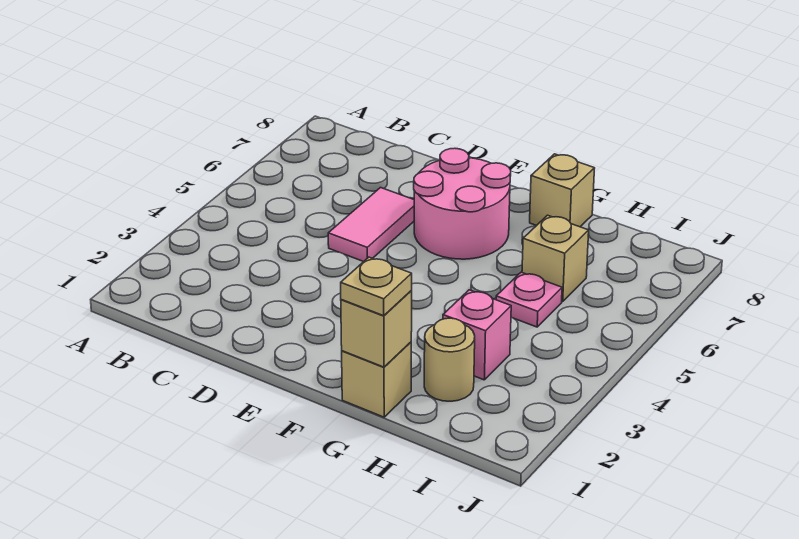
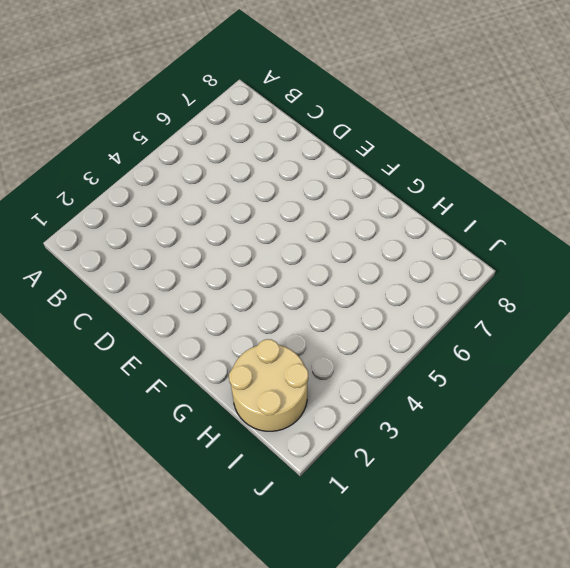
tan 2x2 round brick [229,339,308,431] -> tan 1x1 round brick [424,318,475,401]
none -> pink 1x2 tile [328,188,414,262]
none -> pink 2x2 round brick [414,148,511,259]

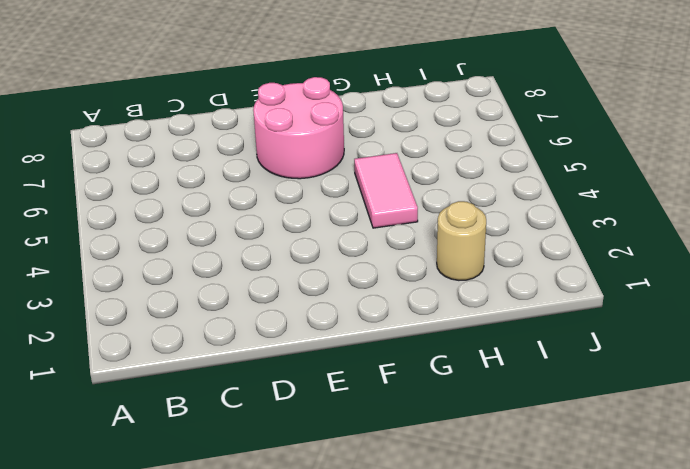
pink 1x2 tile [354,153,418,228] -> pink 1x2 tile moved to [328,188,414,262]
none -> tan 1x1 brick [342,342,411,417]
none -> tan 1x1 brick [530,154,595,227]

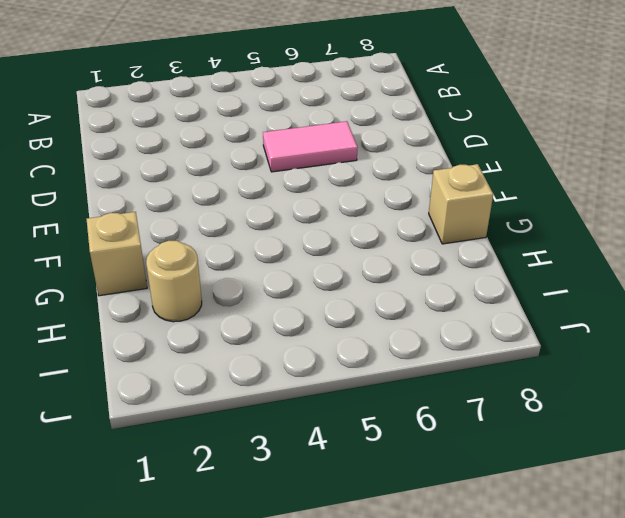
none -> pink 2x2 round brick [414,148,511,259]
none -> pink 1x1 brick [443,290,511,380]

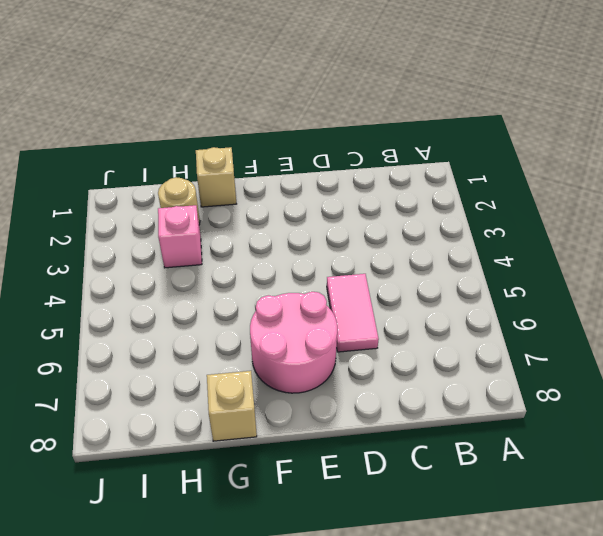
none -> pink 1x1 plate [496,272,562,327]
none -> tan 1x1 brick [522,215,589,302]

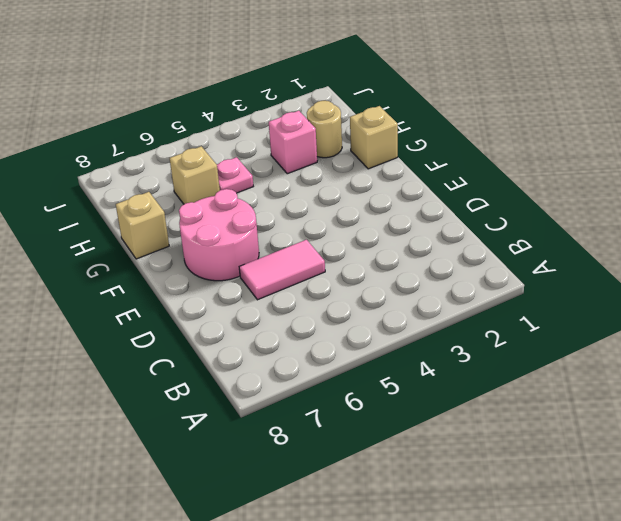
none -> tan 1x1 brick [341,291,412,367]
none -> tan 1x1 plate [341,257,412,316]

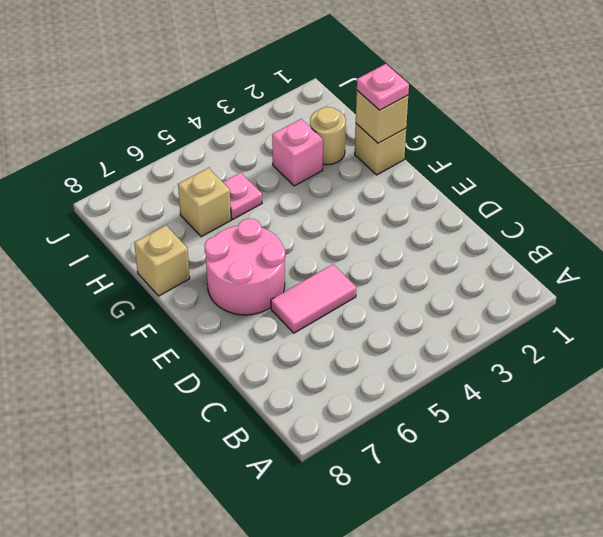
pink 1x1 plate [357,64,409,110] -> tan 1x1 plate [341,257,412,316]

